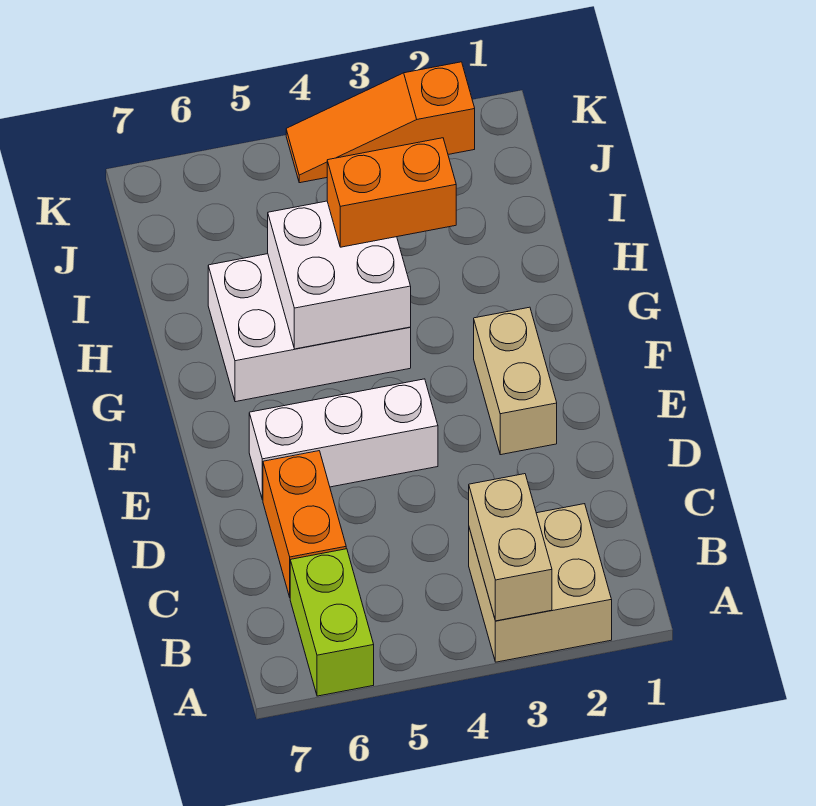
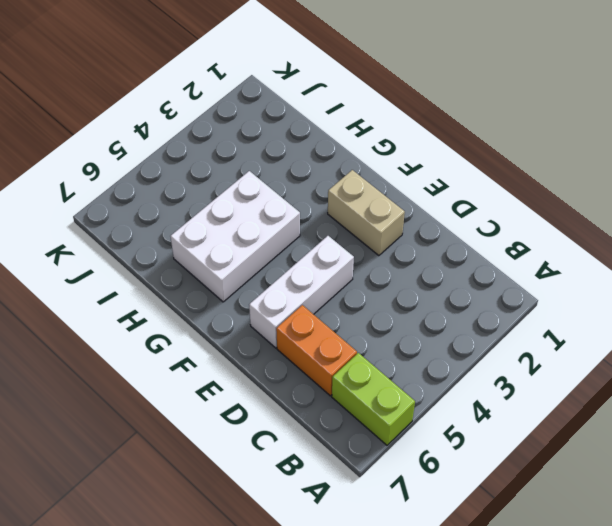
none -> tan 2x2 brick [469,504,612,662]
none -> orange 1x3 slope [286,62,475,183]

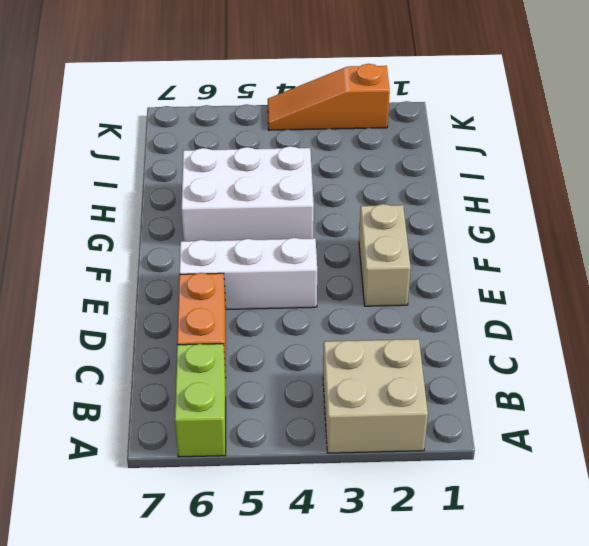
none -> tan 1x2 brick [469,474,552,621]
none -> white 2x2 brick [268,201,411,349]

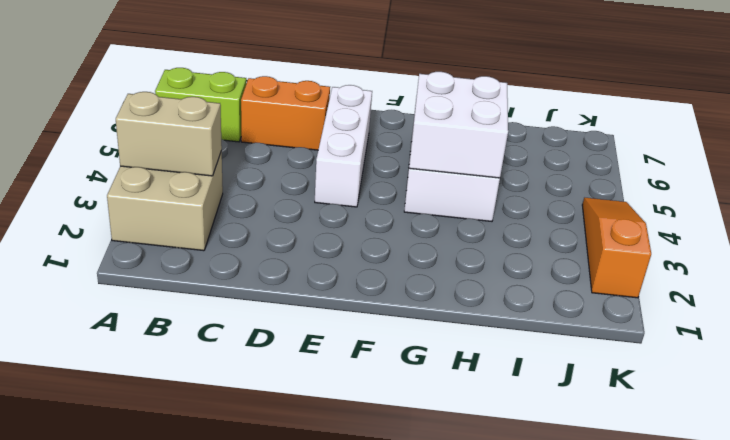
none -> tan 1x2 brick [474,307,557,455]
none -> orange 1x2 brick [327,138,456,247]

